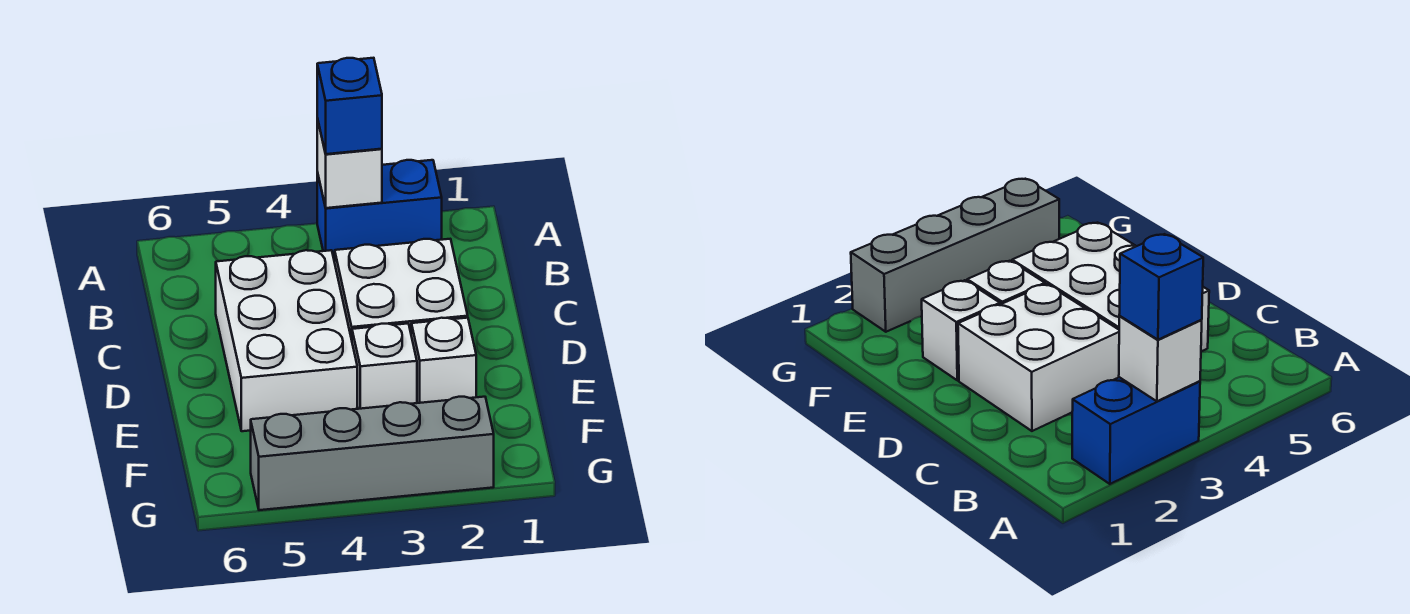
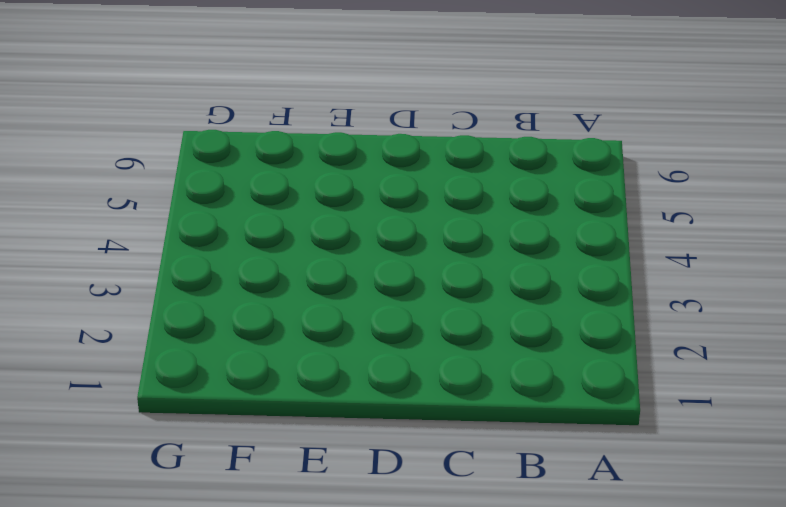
none -> blue 1x2 brick [317,160,442,261]
none -> white 2x2 brick [334,239,468,339]

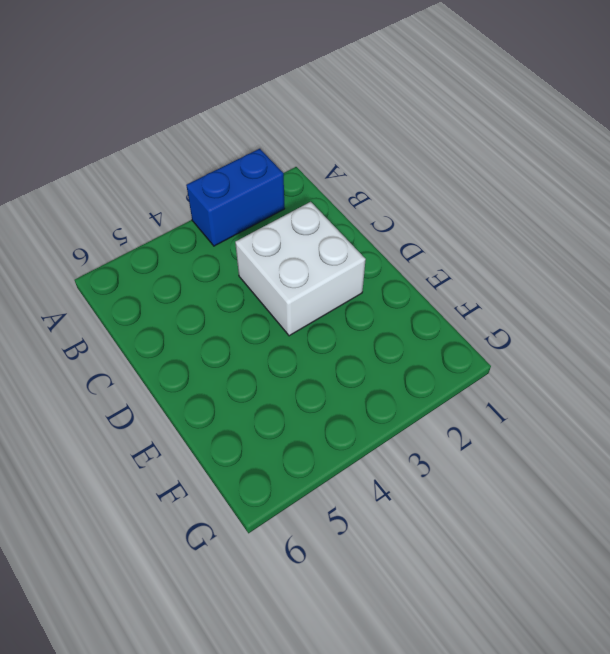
none -> white 2x3 brick [216,250,357,431]
none -> white 1x1 brick [411,318,476,403]

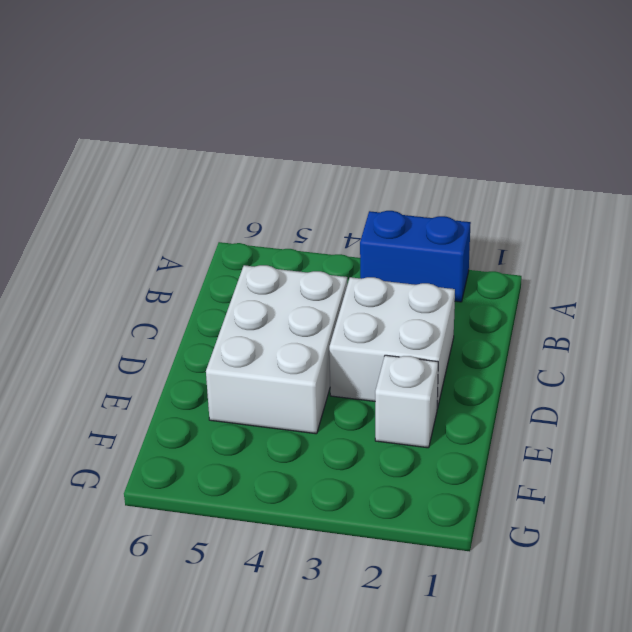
none -> white 1x1 brick [352,324,417,409]
none -> grey 1x4 brick [251,397,494,510]

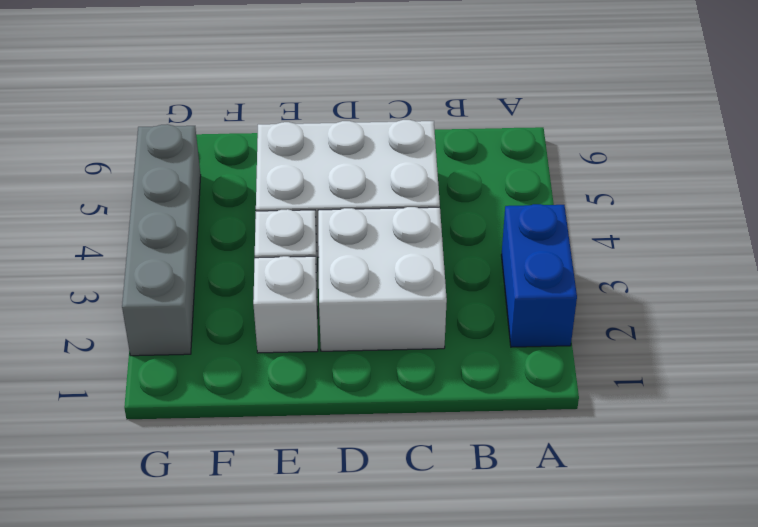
none -> white 1x1 brick [317,118,382,208]
none -> blue 1x1 brick [317,58,382,154]

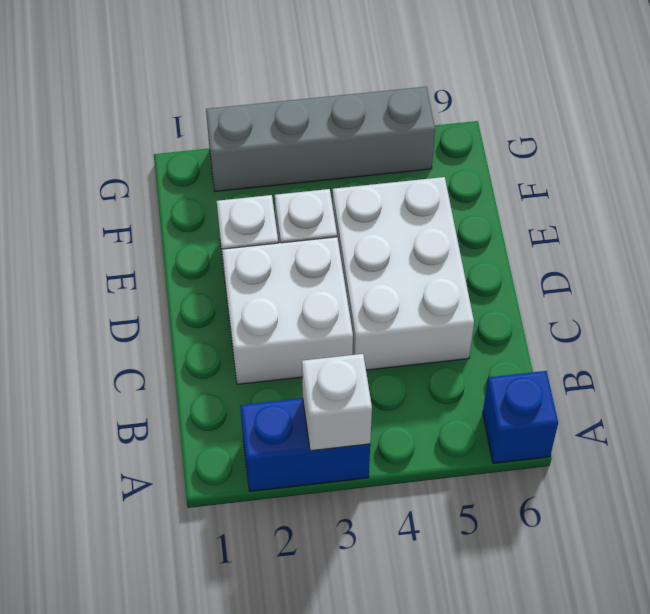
blue 1x1 brick [483,371,558,463] -> blue 1x1 brick moved to [317,58,382,154]

